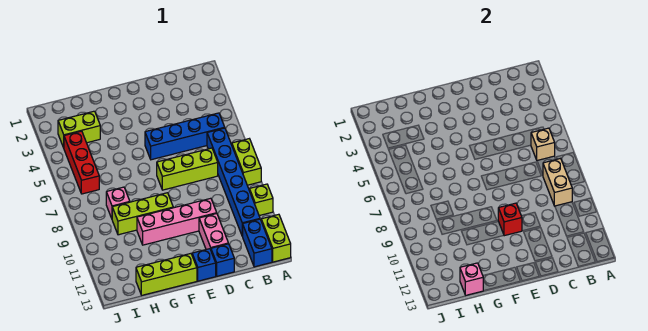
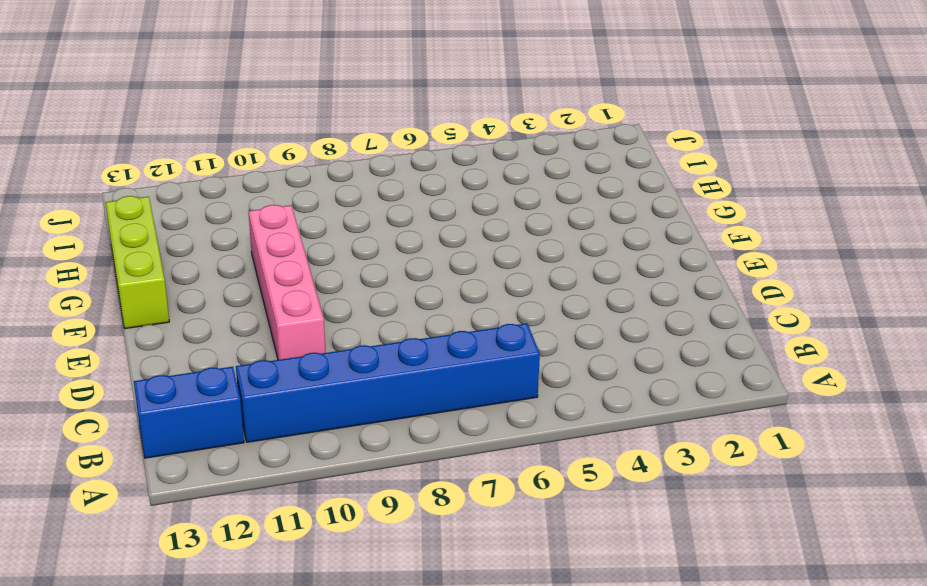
none -> lime 1x2 brick [232,139,261,185]
none -> lime 1x1 brick [250,184,273,216]
none -> lime 1x2 brick [261,214,291,262]

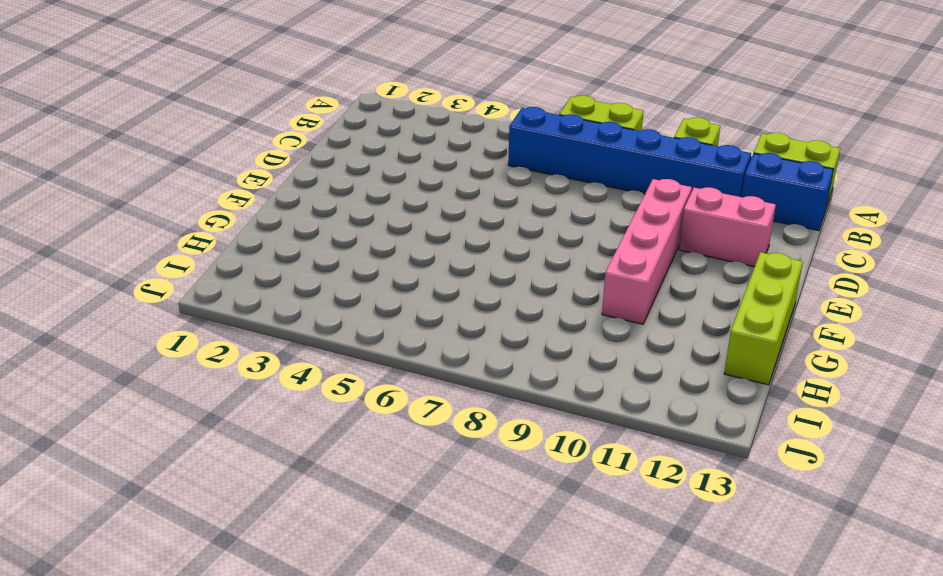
none -> blue 1x4 brick [145,113,225,160]
none -> lime 1x3 brick [157,148,218,190]
none -> blue 1x1 brick [211,244,234,276]

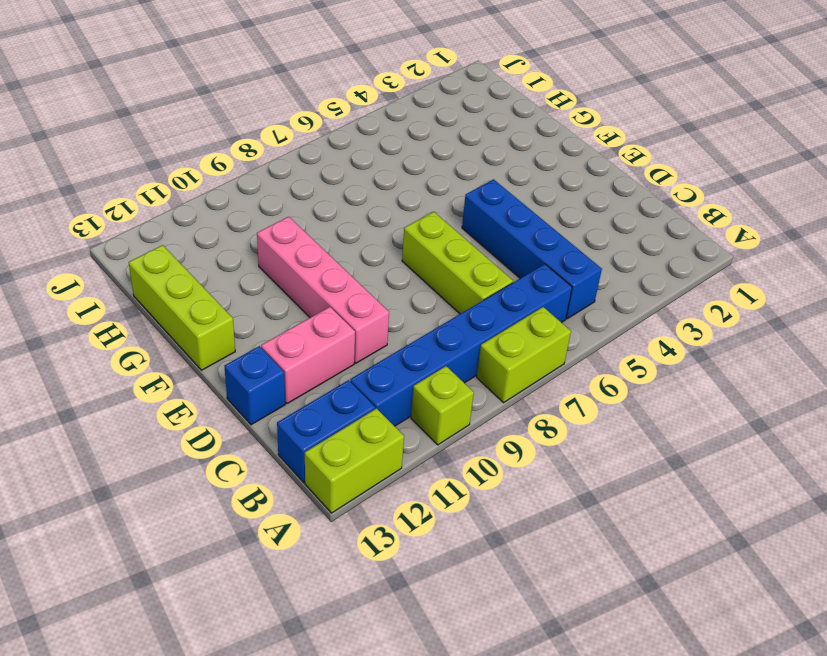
none -> blue 1x1 brick [192,249,216,281]
none -> lime 1x3 brick [112,193,173,235]
none -> lime 1x2 brick [58,111,100,148]

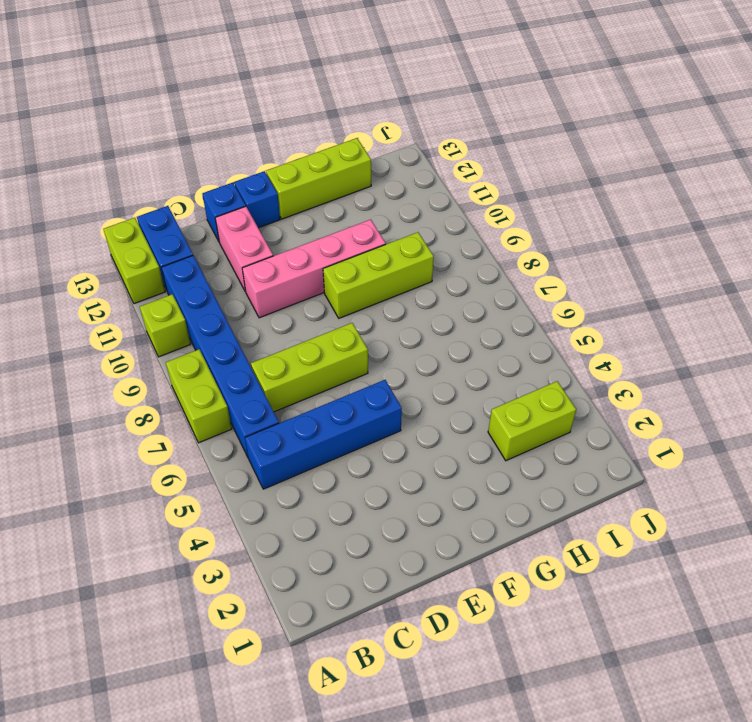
none -> pink 1x1 brick [106,187,130,218]
none -> red 1x3 brick [64,131,99,194]
none -> tan 1x1 brick [531,128,555,160]

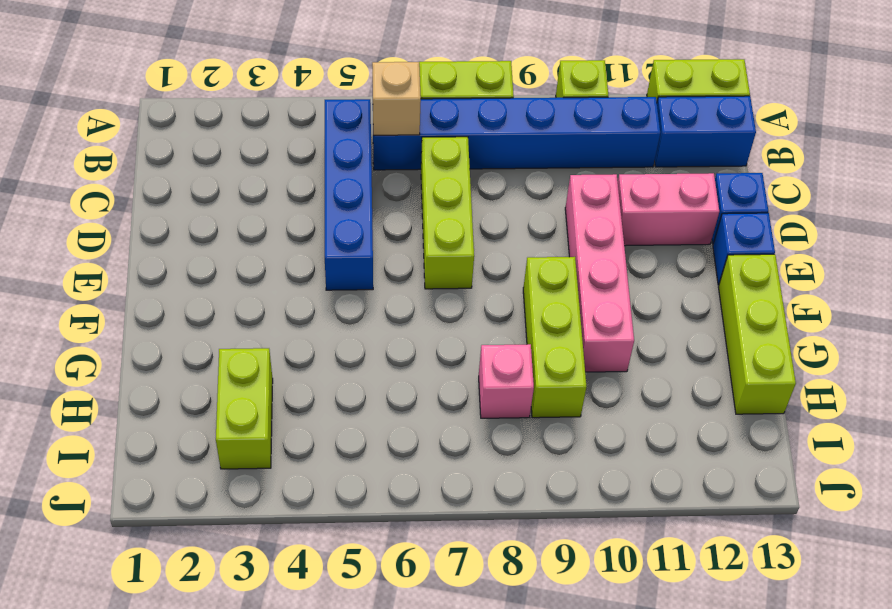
none -> red 1x3 brick [64,131,99,194]
none -> tan 1x2 brick [543,158,572,206]
none -> red 1x1 brick [498,203,522,236]

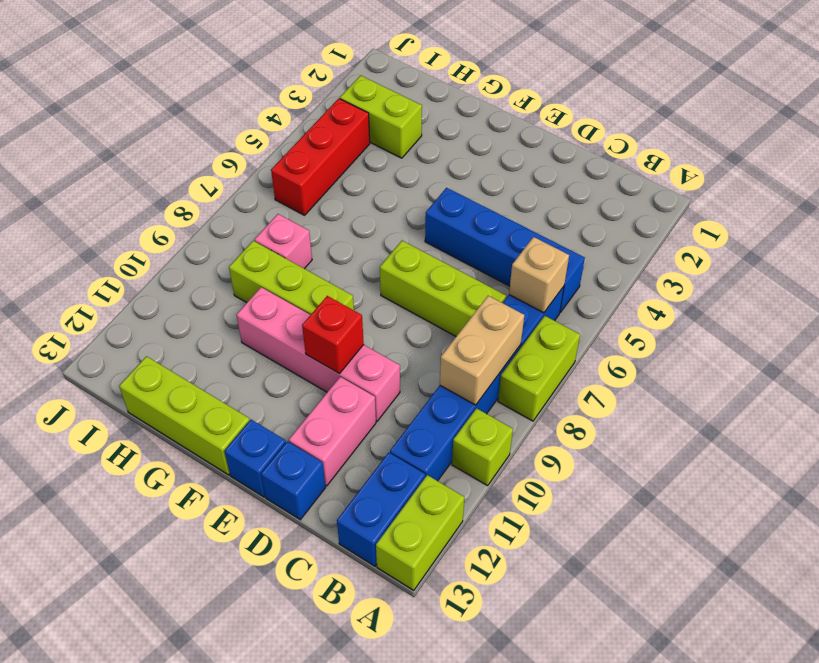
none -> pink 1x1 brick [460,263,483,295]

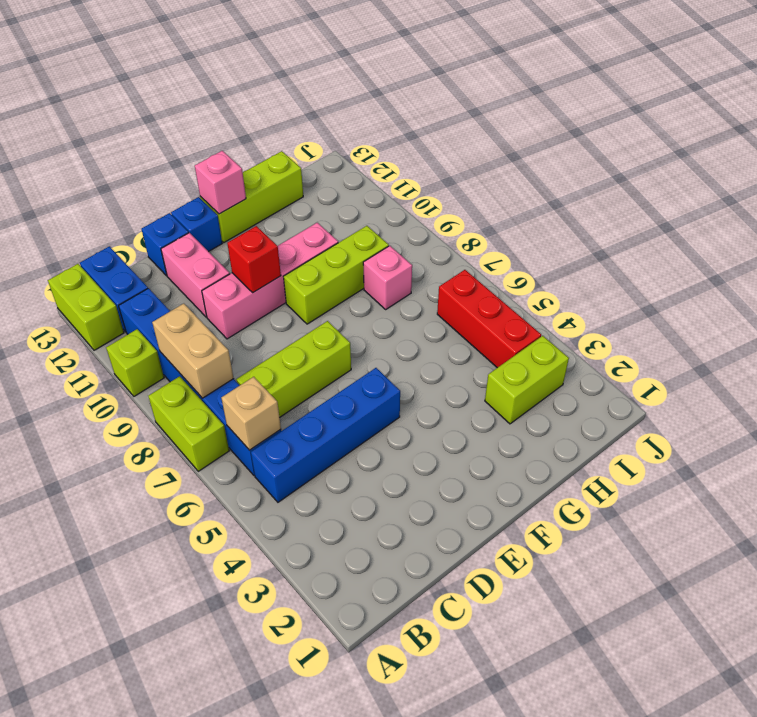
pink 1x1 brick [195,151,246,214] -> pink 1x1 brick moved to [460,263,483,295]

